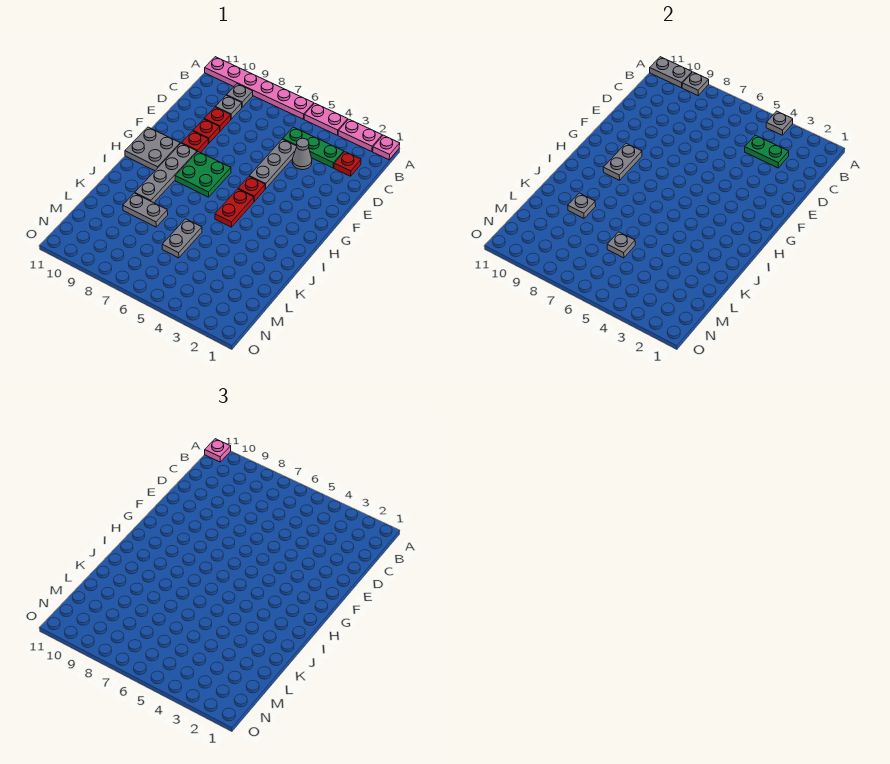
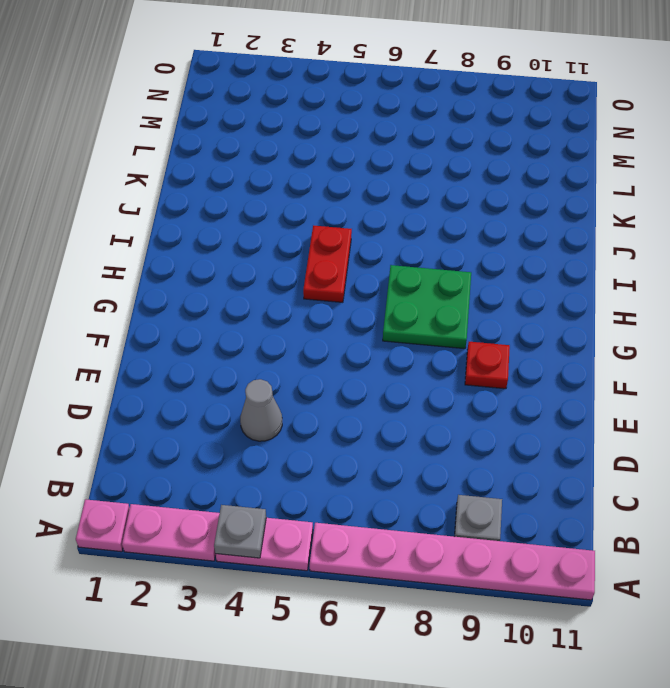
none -> red 1x1 plate [334,152,361,176]
none -> green 1x3 plate [283,127,344,168]
none -> grey 1x1 plate [216,95,242,119]

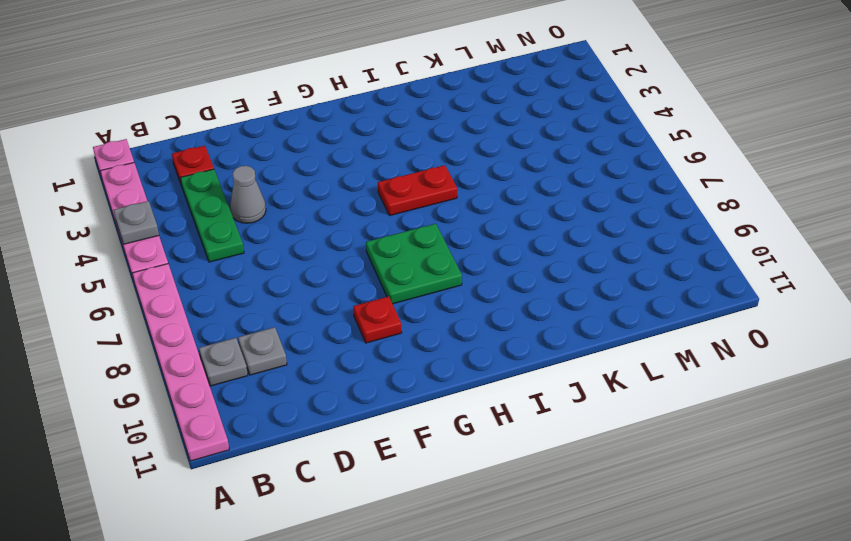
none -> grey 1x3 plate [249,139,297,189]
none -> red 1x1 plate [204,107,231,131]
none -> red 1x1 plate [193,119,220,143]

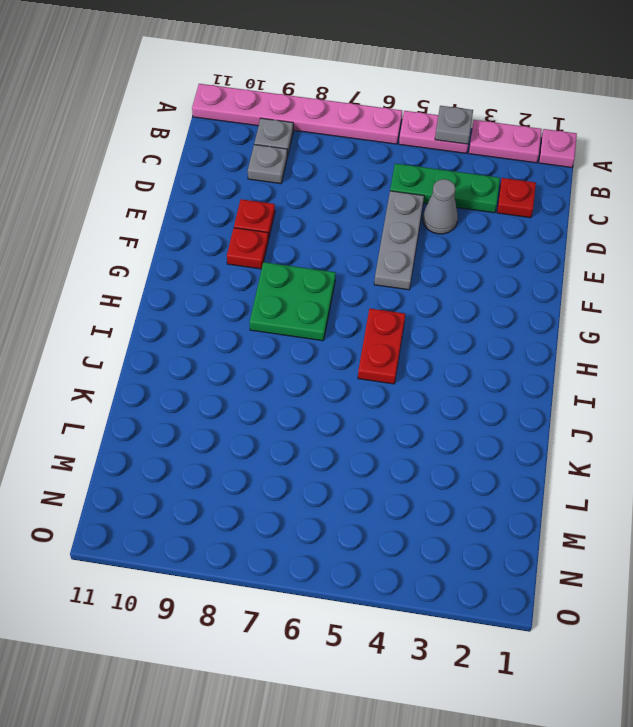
none -> red 1x1 plate [204,107,231,131]
none -> red 1x1 plate [238,177,265,201]
none -> grey 1x4 plate [135,143,197,203]

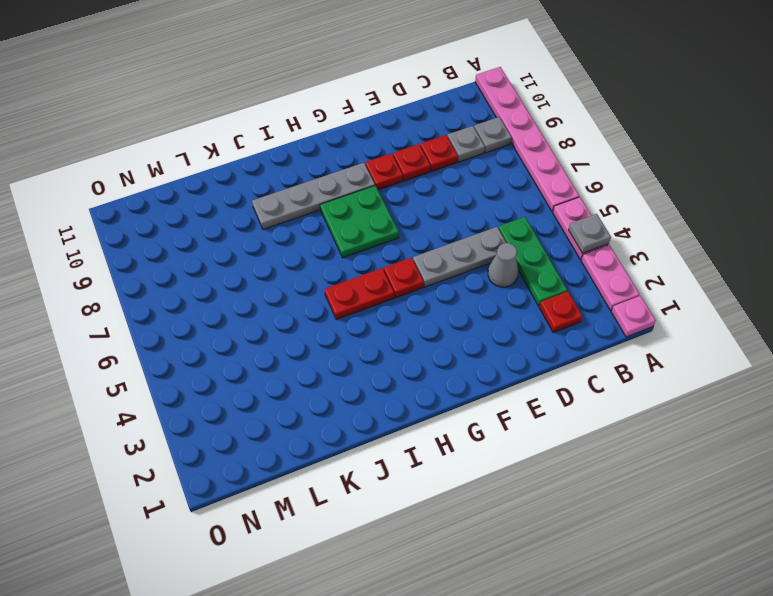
none -> grey 2x2 plate [125,127,180,171]
none -> grey 1x2 plate [162,219,202,258]
none -> grey 1x2 plate [123,193,168,227]

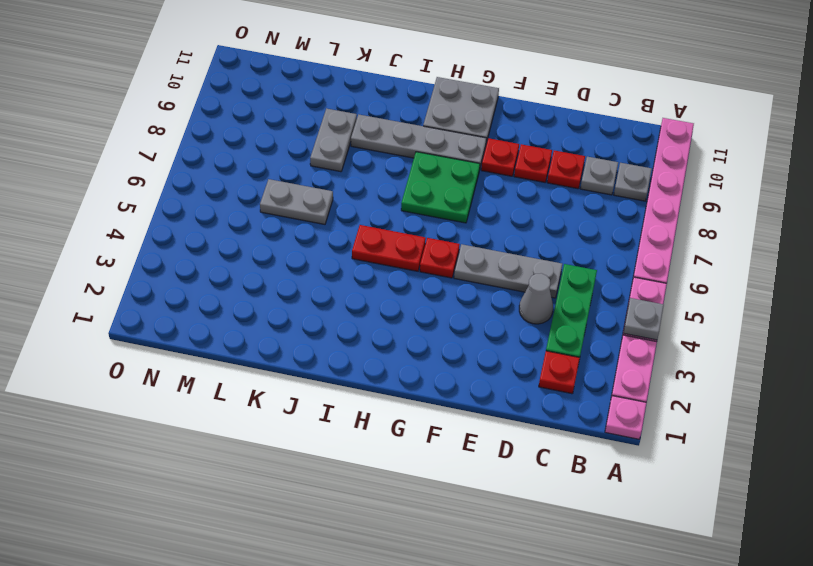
none -> grey 1x1 plate [682,72,709,95]
none -> grey 1x2 plate [650,57,692,88]
none -> green 1x2 plate [745,135,789,168]

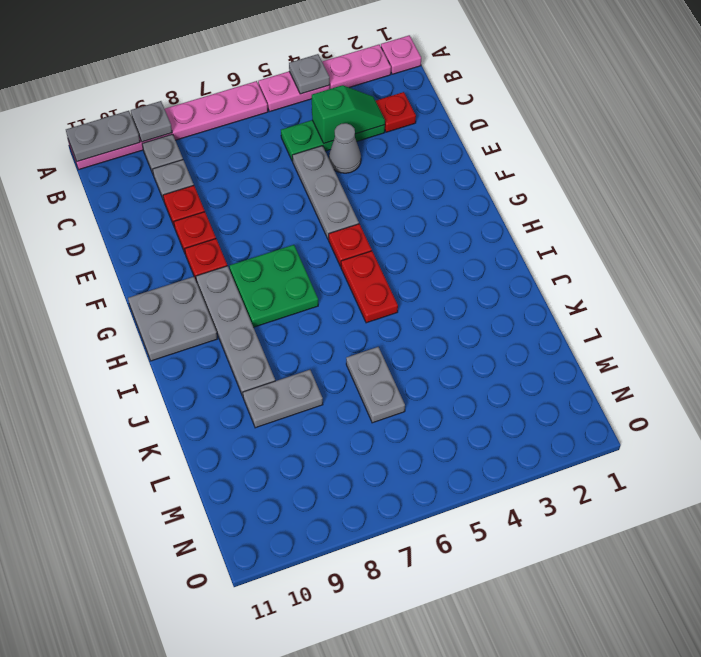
green 1x2 slope [312,85,385,143] -> green 1x2 plate [745,135,789,168]
none -> grey 1x2 plate [603,143,642,180]
none -> grey 1x1 plate [568,193,596,218]
none -> grey 1x1 plate [607,232,635,258]

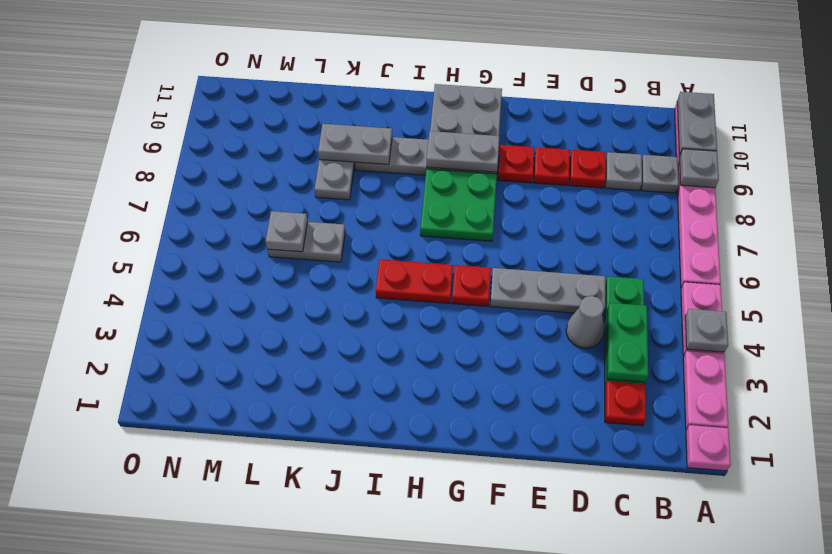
grey 1x2 plate [318,124,392,165] -> grey 1x1 plate [568,193,596,218]
none -> pink 1x1 plate [205,439,231,462]

